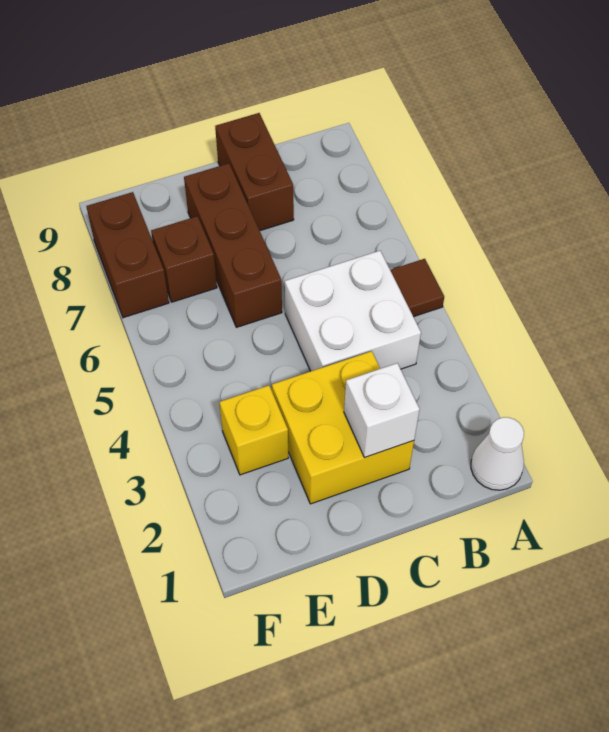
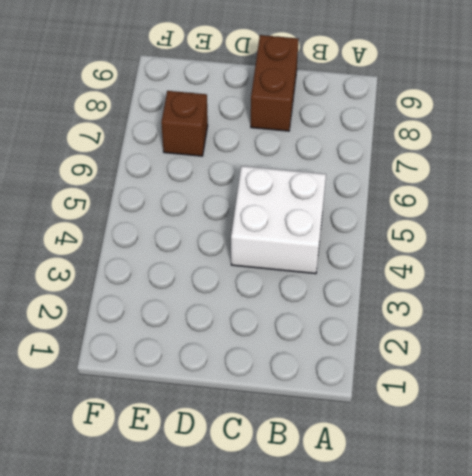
none -> white 1x1 cone [471,417,524,490]
none -> brown 1x1 tile [390,259,444,317]

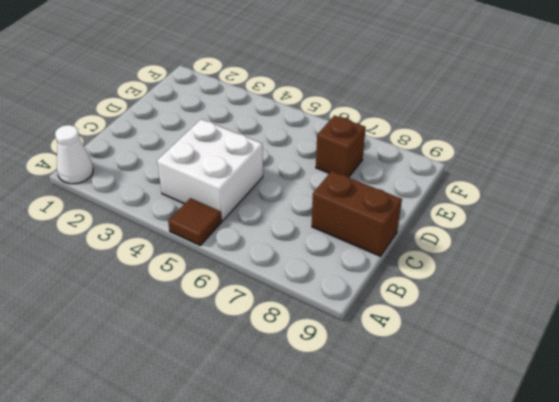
none -> yellow 2x2 brick [272,351,414,504]
none -> brown 1x3 brick [184,163,282,327]

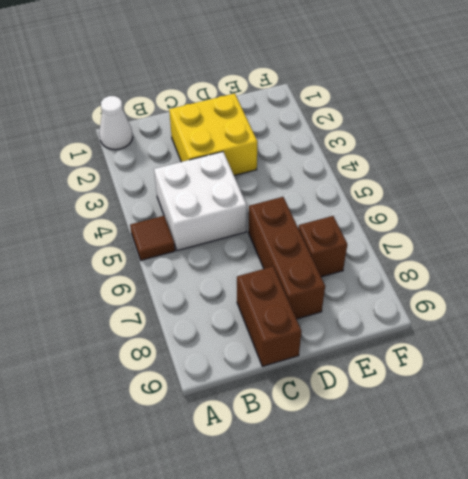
none -> yellow 1x1 brick [220,385,288,475]
none -> brown 1x2 brick [86,192,169,318]

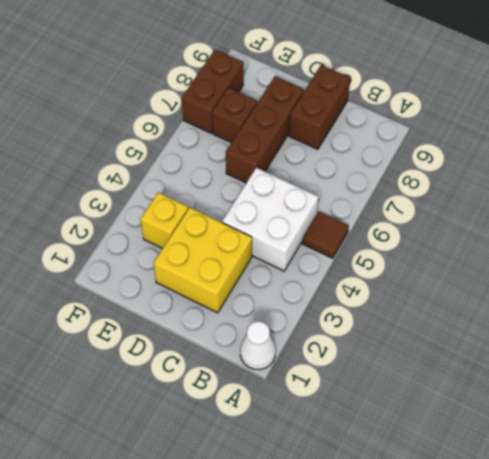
none -> white 1x1 brick [344,363,420,457]

